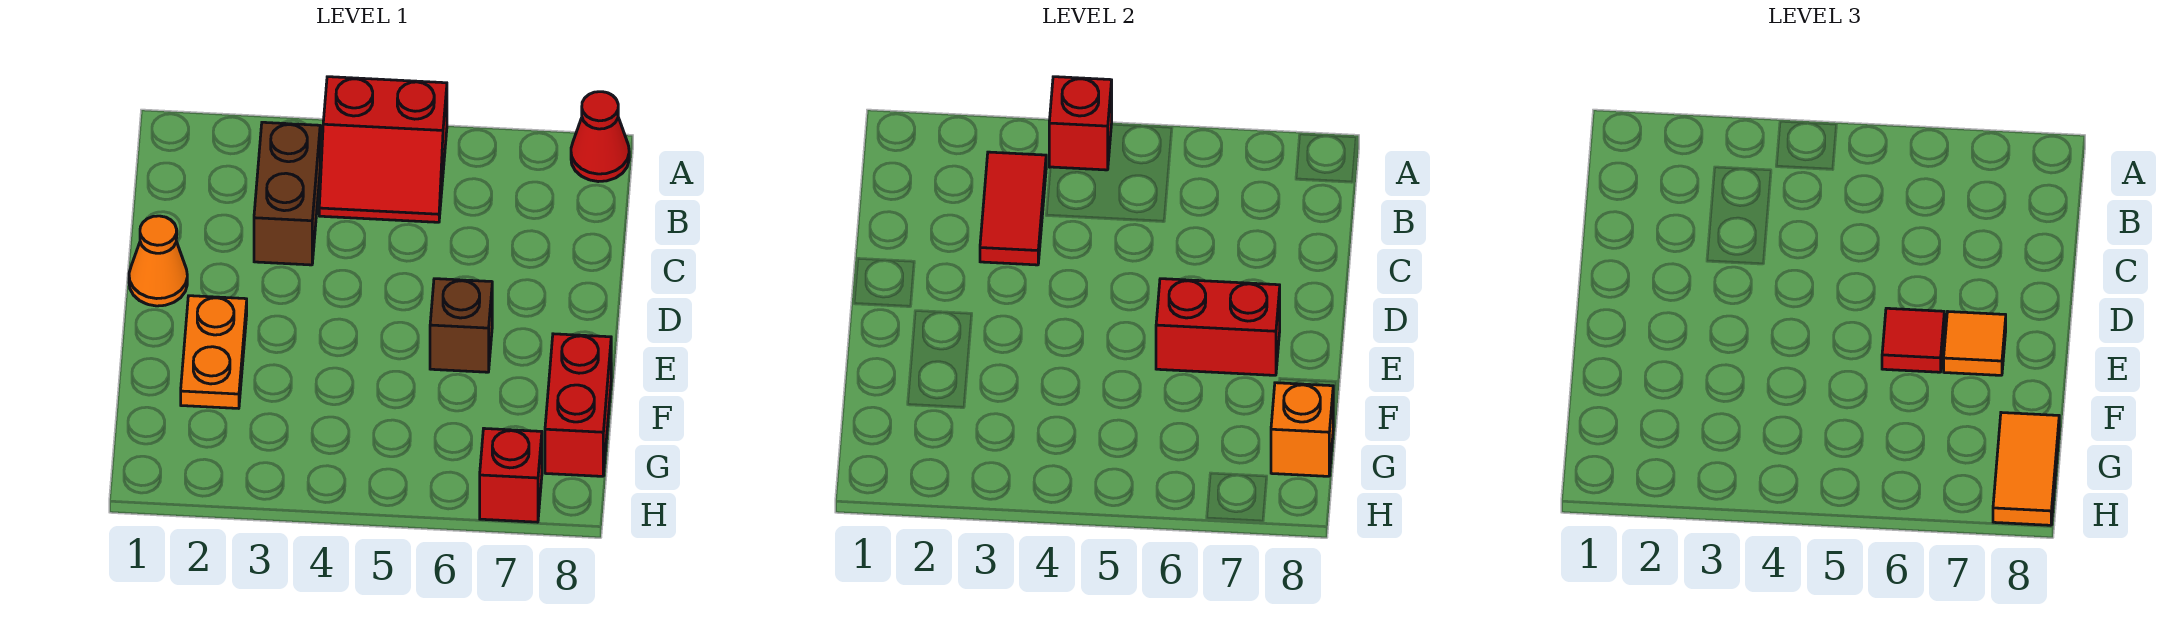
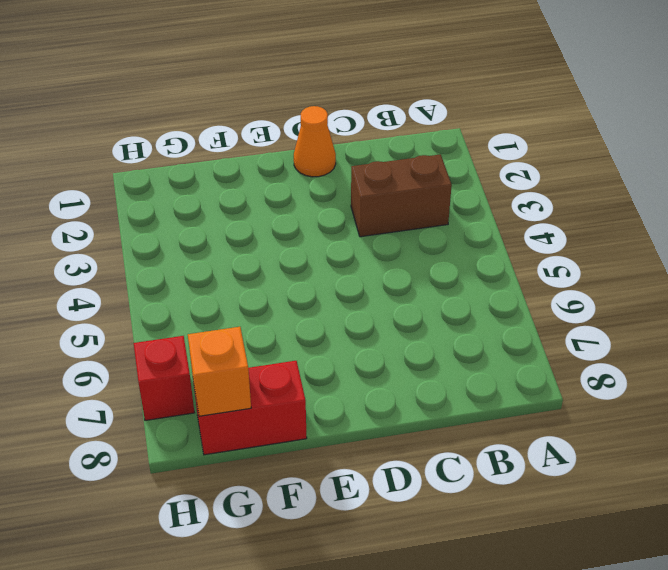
none -> red 2x2 slope [319,77,447,222]
none -> red 1x1 cone [571,92,629,182]
none -> orange 1x2 plate [181,296,247,408]

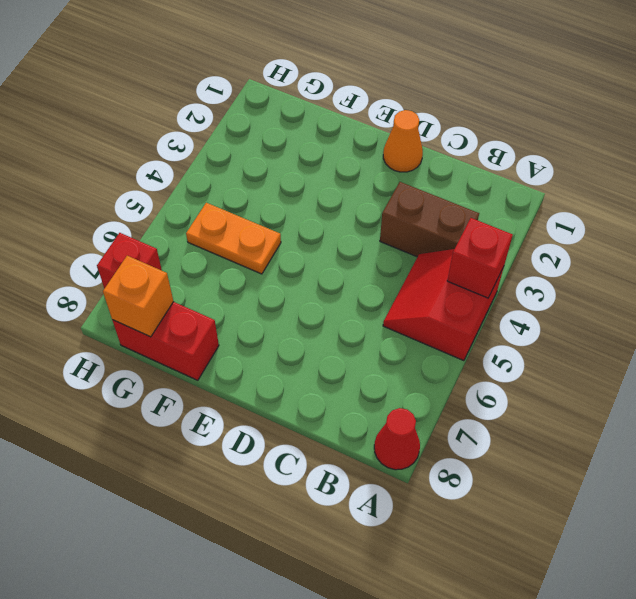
orange 1x2 plate [186,203,281,274] -> orange 1x2 plate moved to [181,296,247,408]
none -> brown 1x1 brick [430,279,492,372]
none -> red 1x2 tile [980,152,1046,265]
none -> red 1x2 brick [1156,279,1280,375]

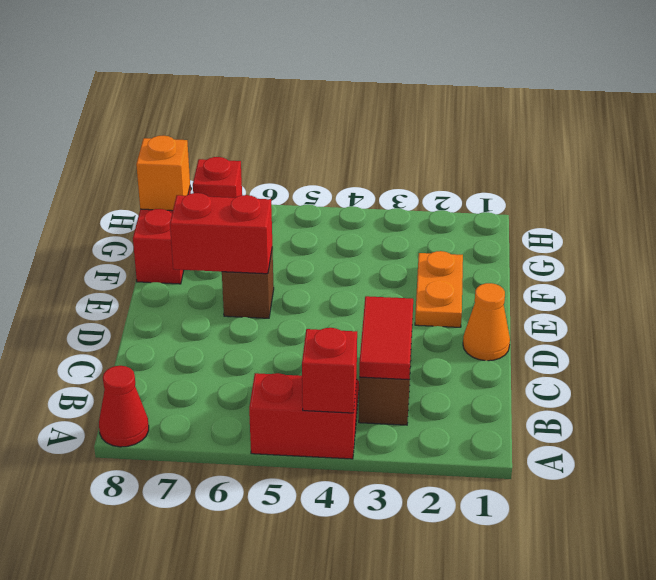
none -> red 1x1 tile [1882,308,1944,372]
none -> orange 1x1 tile [1943,312,2006,375]
none -> orange 1x2 tile [1993,413,2059,525]

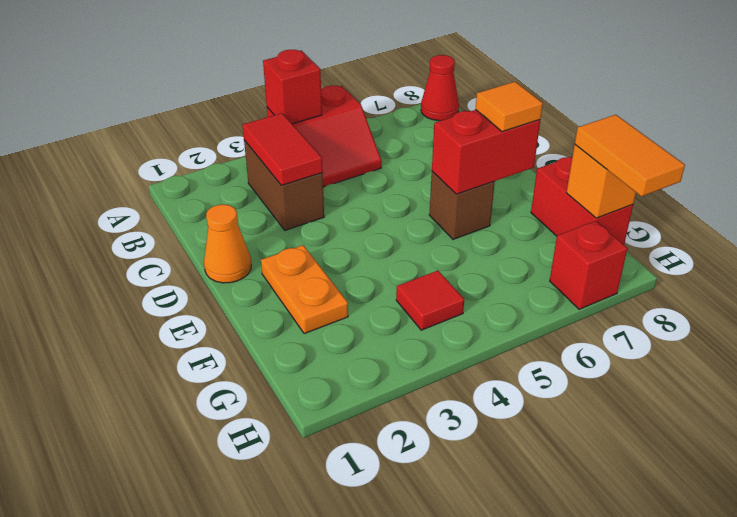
red 1x1 tile [396,271,464,330] -> red 1x1 tile moved to [1882,308,1944,372]

